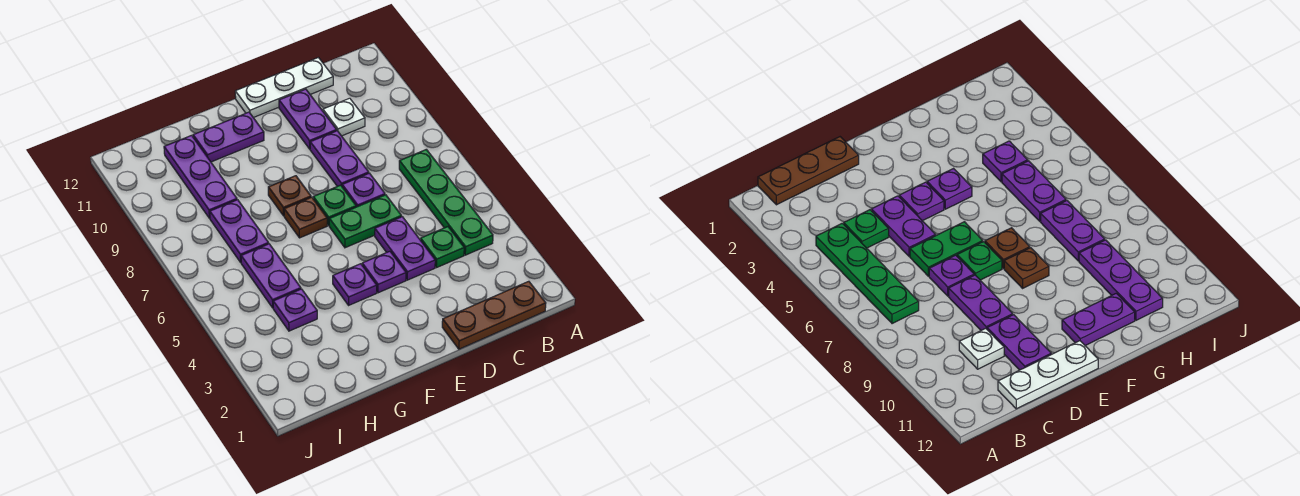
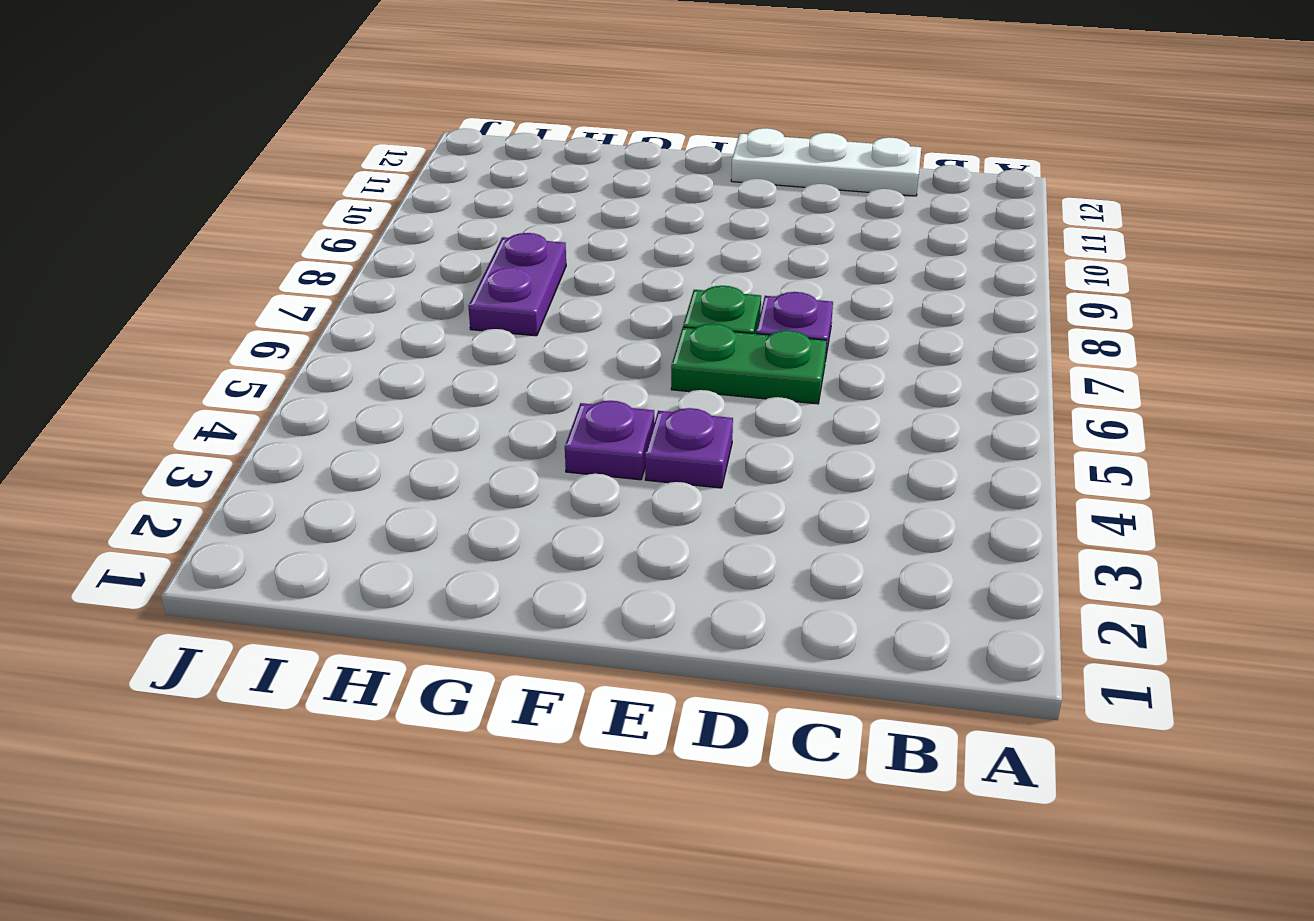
none -> brown 1x3 plate [442,281,546,349]
none -> green 1x4 plate [399,149,493,255]
none -> green 1x1 plate [421,227,464,268]

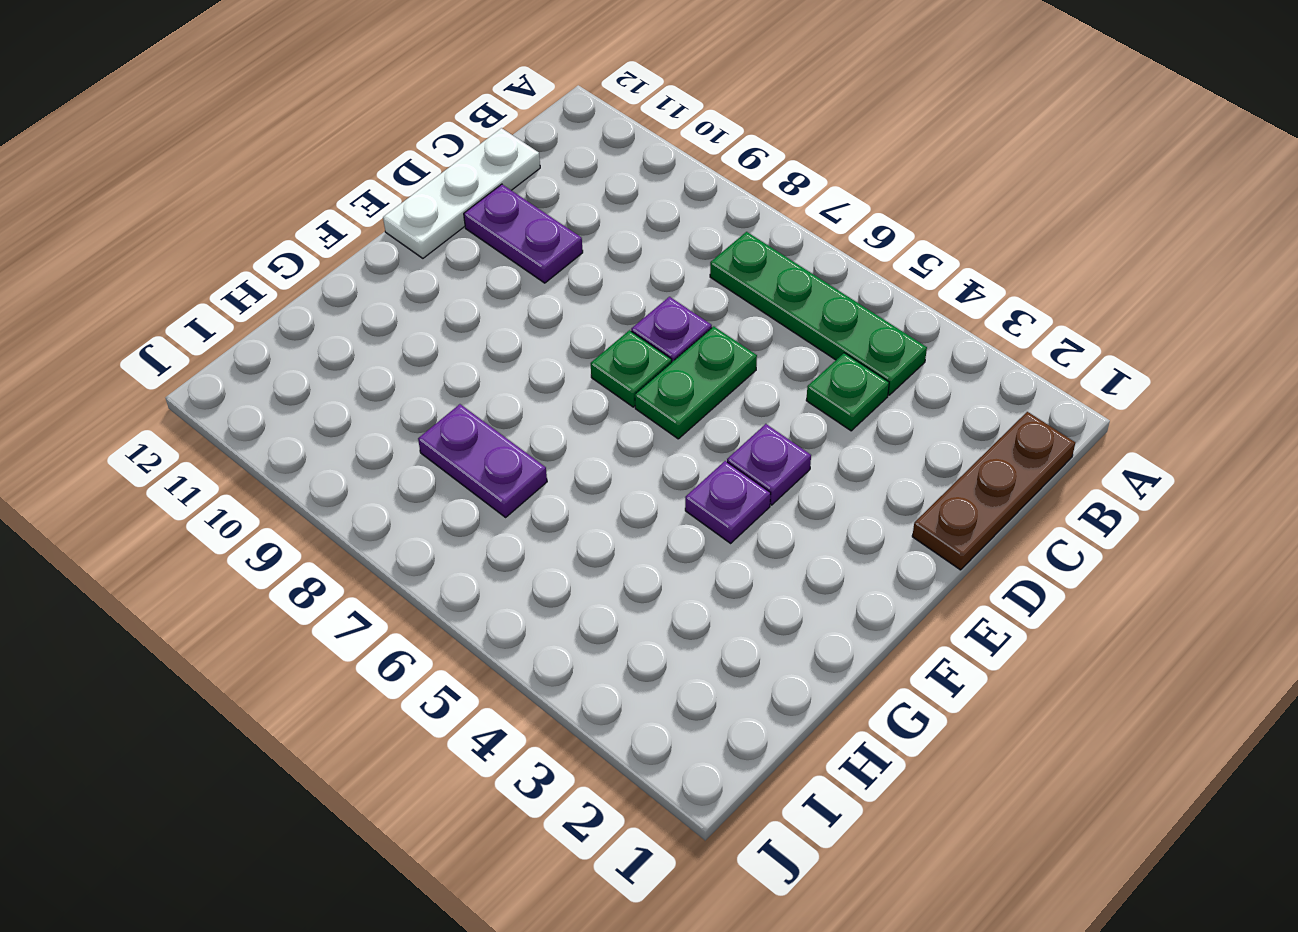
none -> white 1x1 plate [323,98,365,136]
none -> purple 1x2 plate [375,217,435,280]
none -> purple 1x2 plate [310,131,369,186]

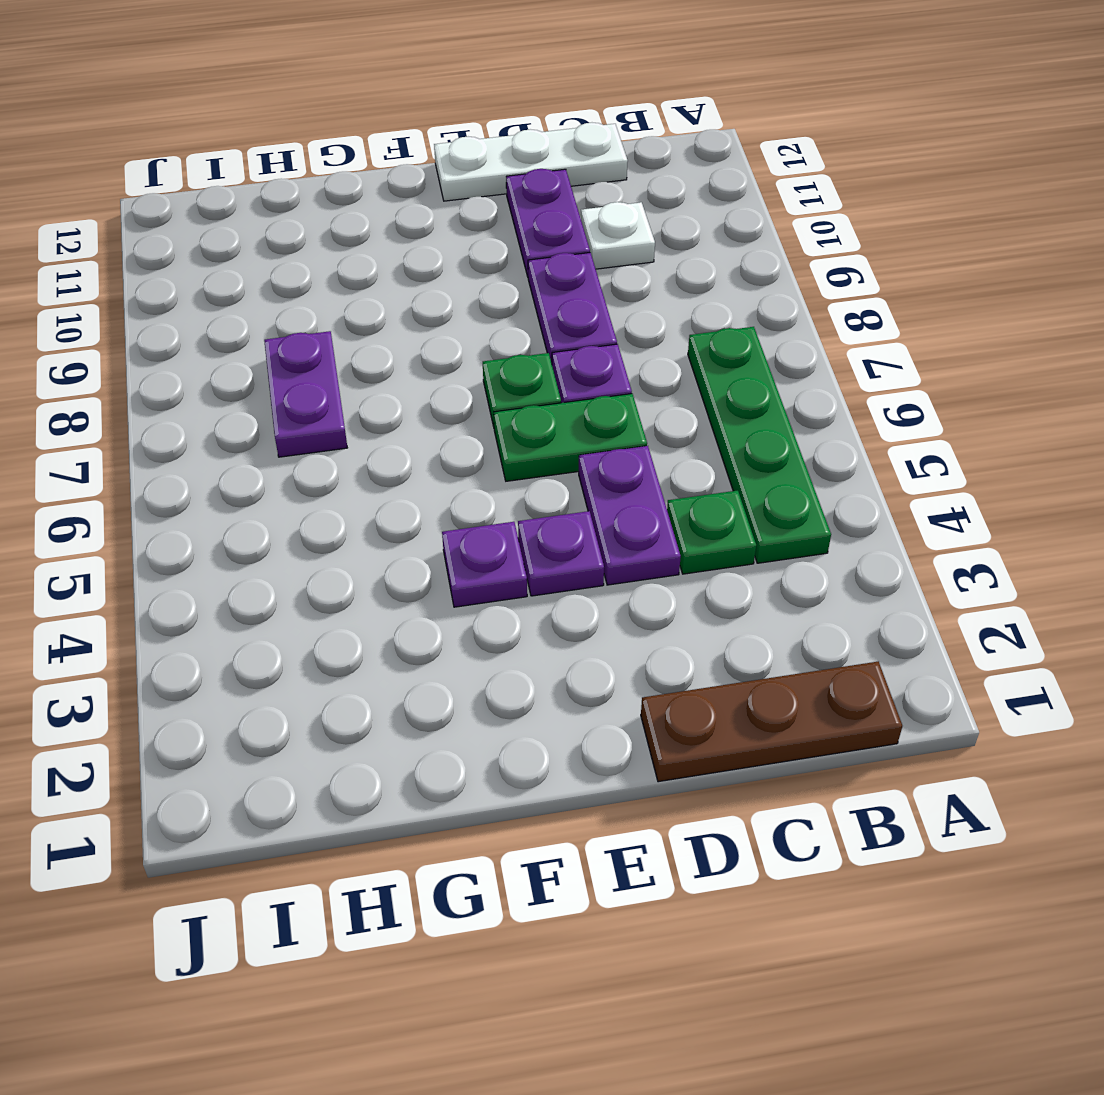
none -> brown 1x1 plate [284,197,327,238]
none -> brown 1x1 plate [268,176,311,216]
none -> purple 1x2 plate [193,112,264,162]

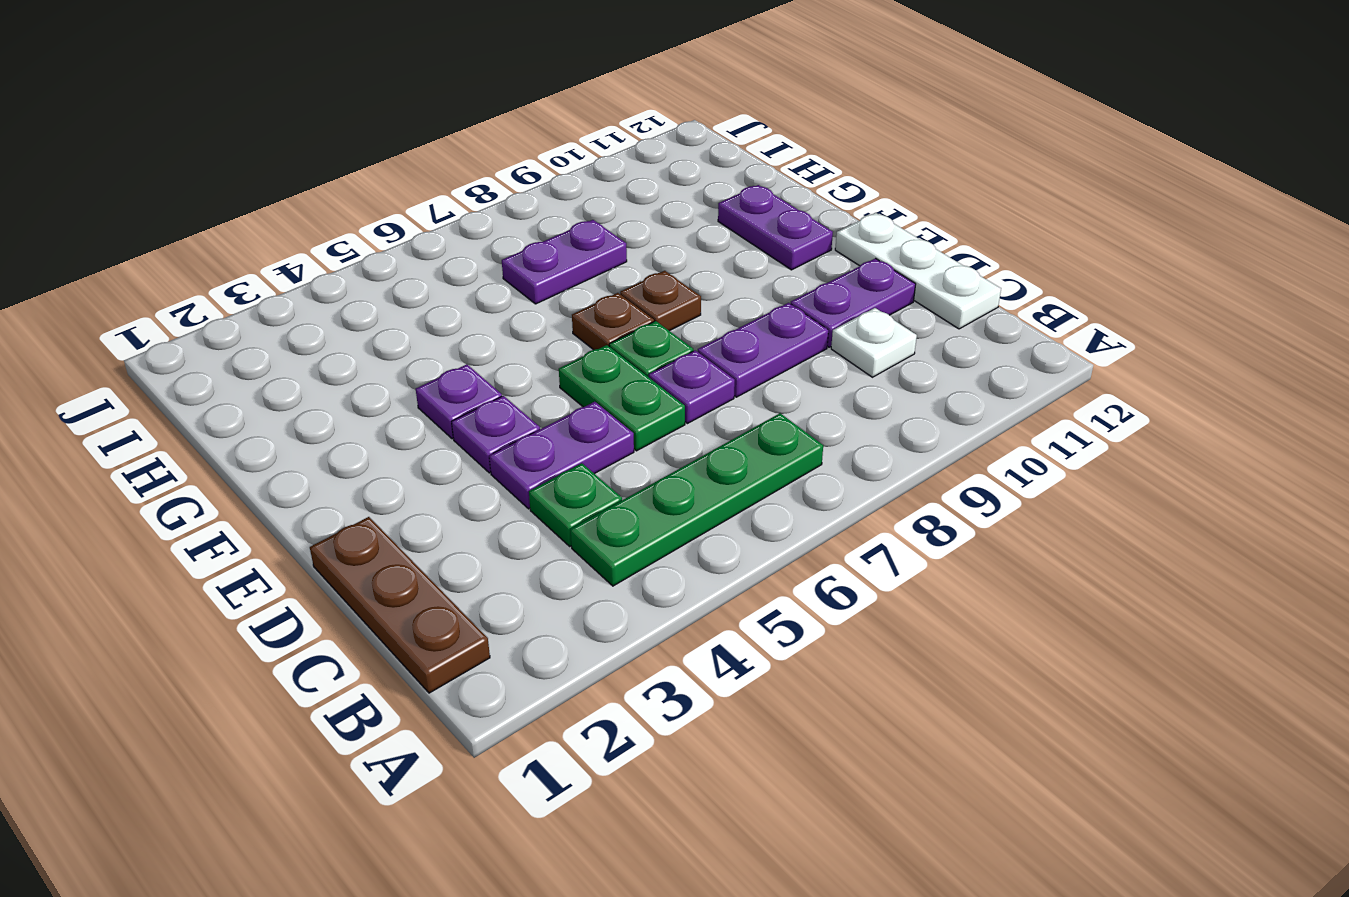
none -> purple 1x1 plate [273,289,317,331]
none -> purple 1x2 plate [241,244,301,308]
none -> purple 1x3 plate [164,135,237,218]

